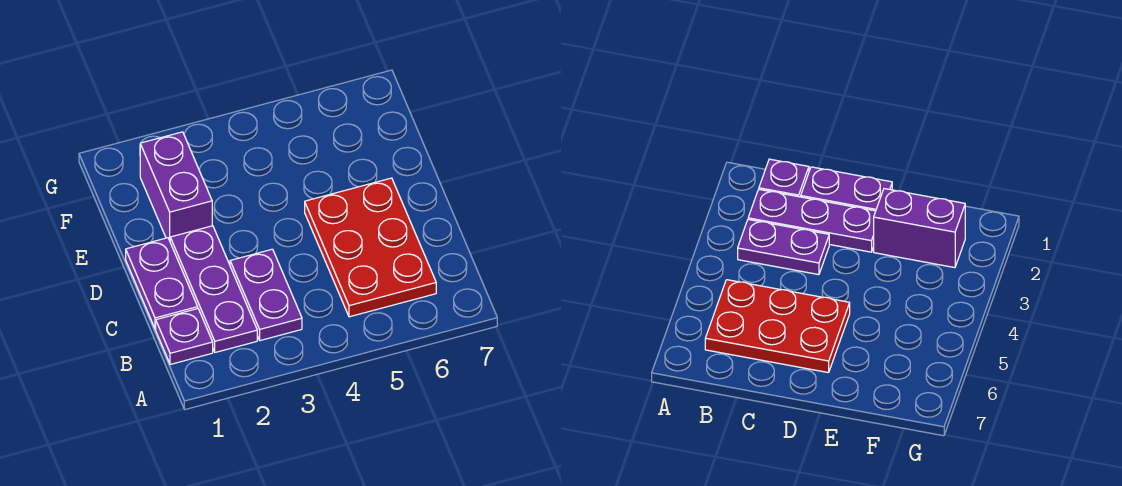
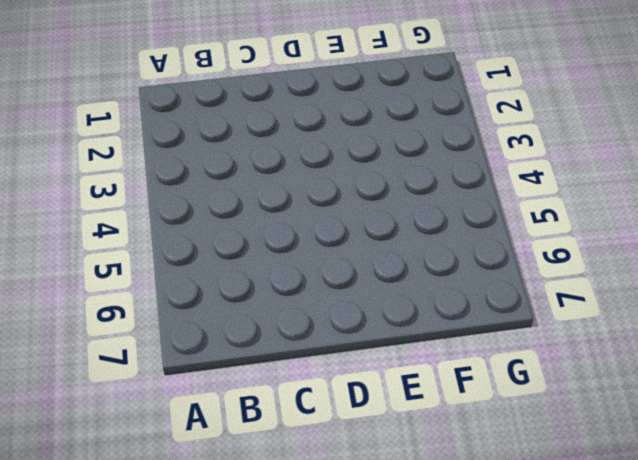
none -> purple 1x1 plate [156,309,213,364]
none -> purple 1x3 plate [170,226,257,352]

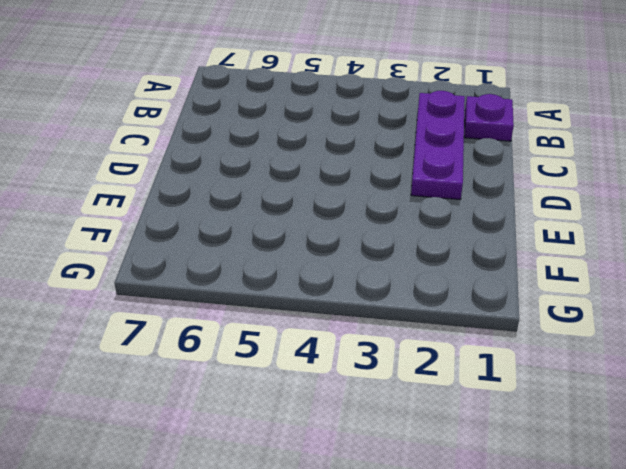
none -> purple 1x2 plate [230,249,302,341]
none -> red 2x3 plate [305,178,436,317]

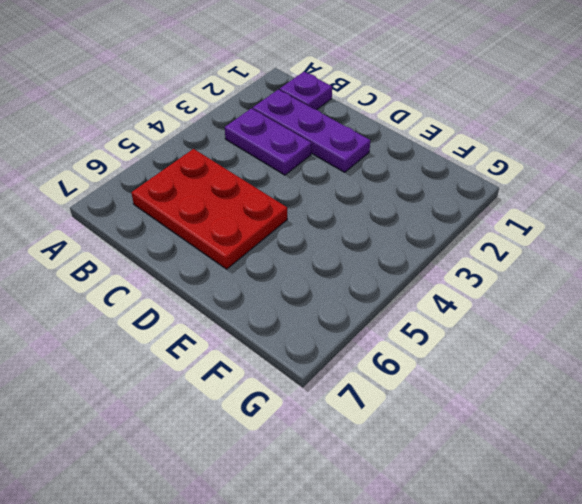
none -> purple 1x2 plate [126,238,198,329]
none -> purple 1x2 brick [140,132,212,240]

